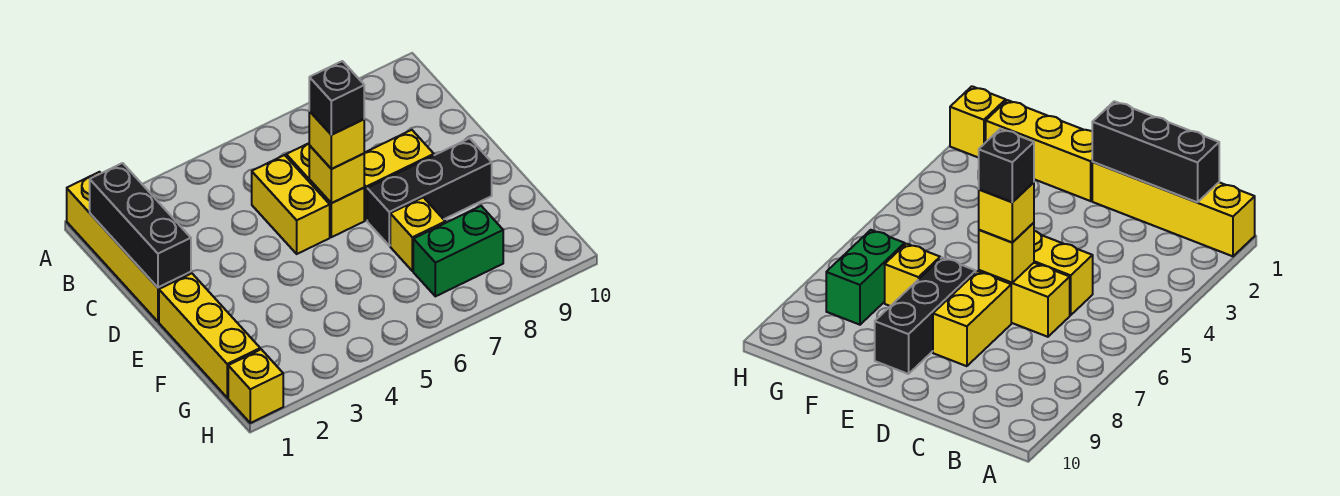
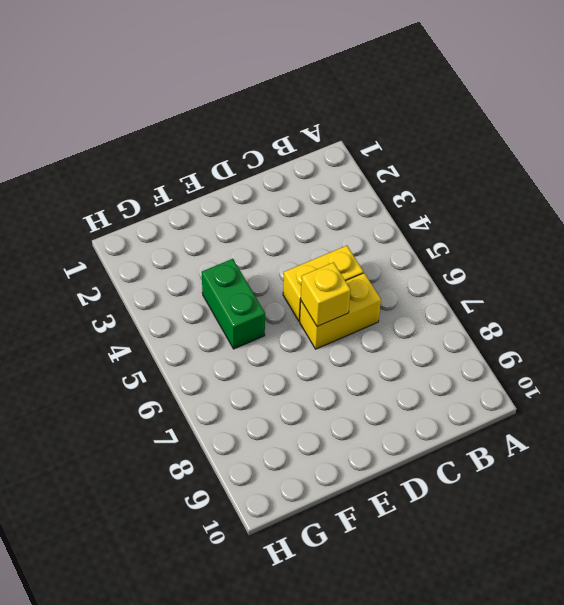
green 1x2 brick [202,259,265,349] -> green 1x2 brick moved to [413,206,503,296]
none -> yellow 1x4 brick [67,172,191,322]
none -> yellow 1x2 brick [364,130,434,220]
none -> yellow 1x3 brick [159,273,260,398]

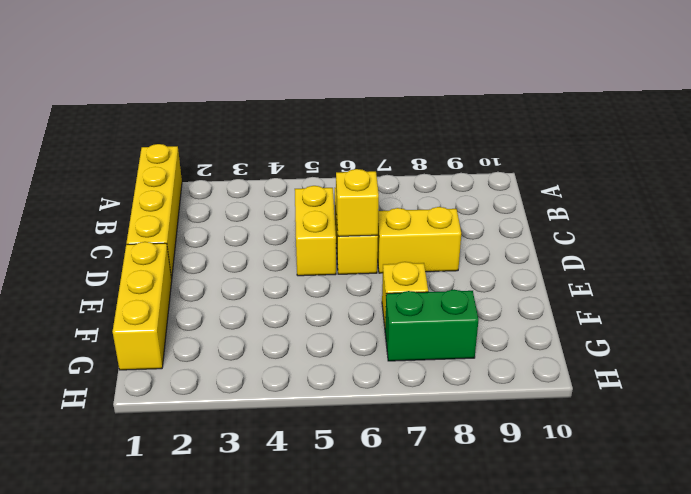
none -> black 1x3 brick [367,138,492,246]
none -> yellow 1x1 brick [228,349,283,423]
none -> black 1x3 brick [90,163,191,288]

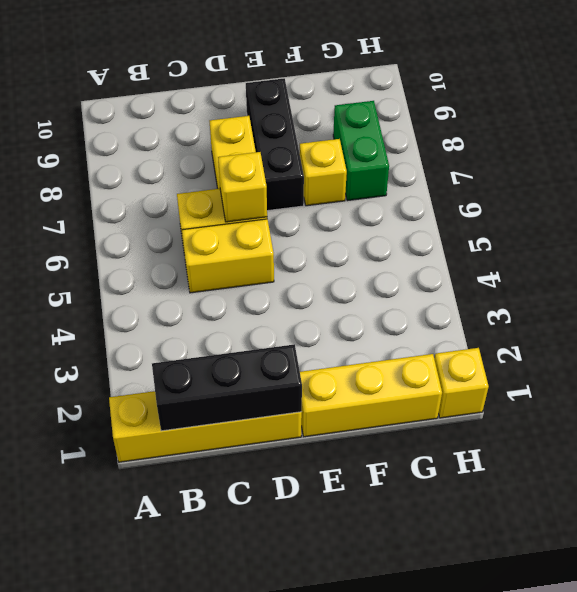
none -> yellow 1x1 brick [309,111,364,169]
none -> black 1x1 brick [309,61,364,135]

